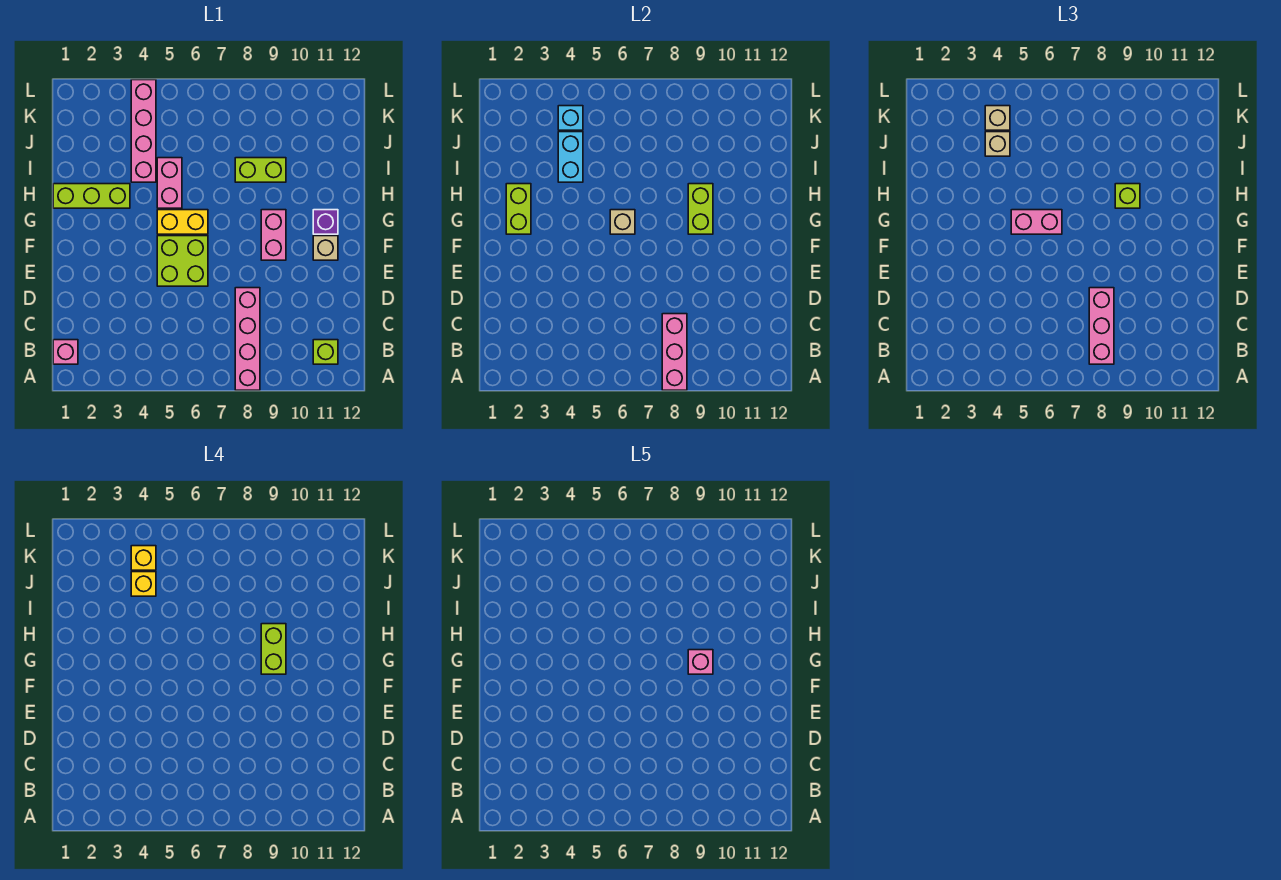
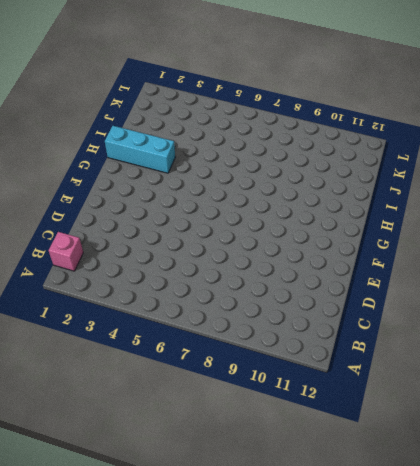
cyan 1x3 brick [105,126,175,173] -> lime 1x3 brick [53,184,130,208]
none -> pink 1x4 brick [235,288,260,390]
none -> lime 1x1 brick [313,340,338,364]
none -> lime 2x2 brick [157,236,208,286]

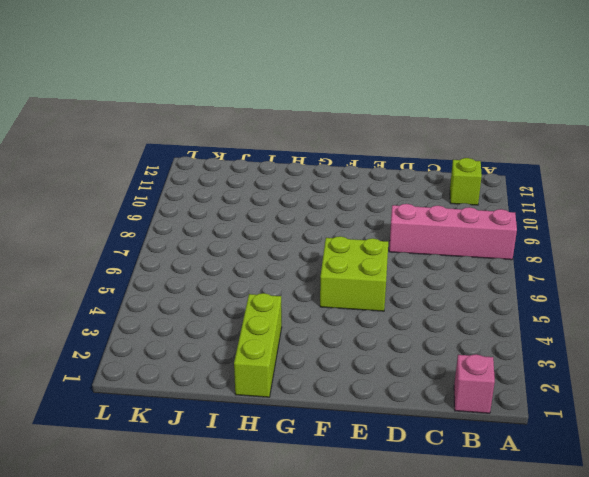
none -> pink 1x2 brick [261,210,286,260]
none -> tan 1x1 brick [313,236,338,260]
none -> yellow 1x2 brick [157,210,208,234]

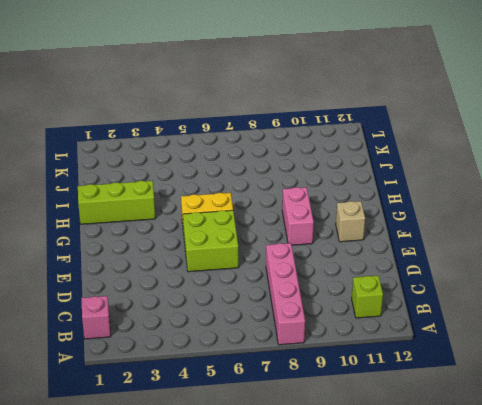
none -> purple 1x1 brick [313,210,338,234]
none -> pink 1x2 brick [157,158,182,208]
none -> pink 1x4 brick [131,80,156,182]

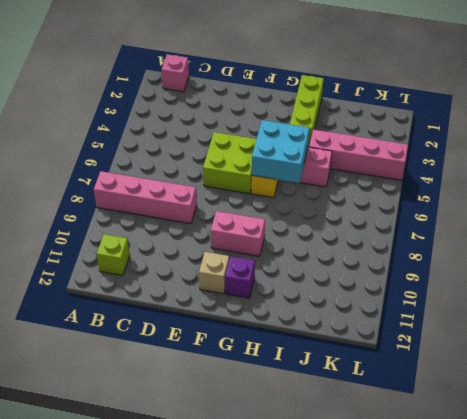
cyan 2x2 brick [252,120,309,183] -> tan 1x1 brick [610,210,635,234]
none -> lime 1x2 brick [235,158,286,182]
none -> pink 1x3 brick [662,314,687,390]
none -> lime 1x2 brick [506,184,531,234]

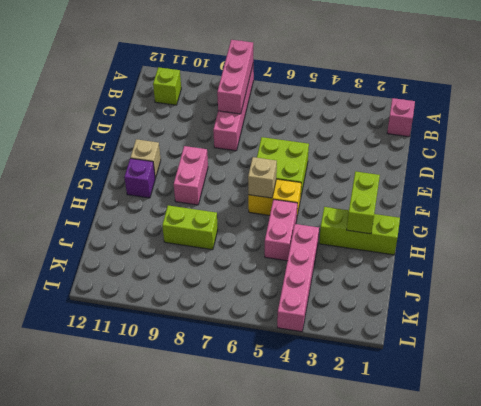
none -> lime 1x2 brick [688,184,713,234]
none -> cyan 1x2 brick [558,132,583,182]
none -> cyan 1x1 brick [558,106,583,130]

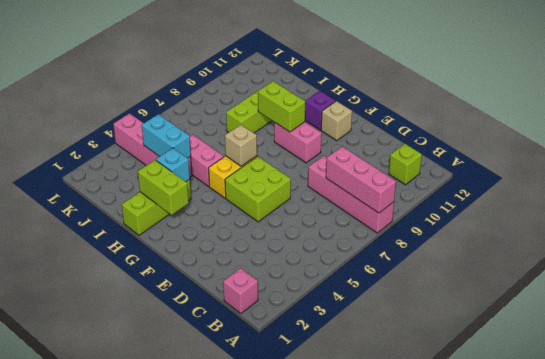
cyan 1x1 brick [156,148,190,182] -> cyan 1x1 brick moved to [558,106,583,130]
none -> pink 1x3 brick [1089,288,1114,364]
none -> pink 1x2 brick [1011,210,1062,234]
none -> lime 1x1 brick [1115,184,1140,208]

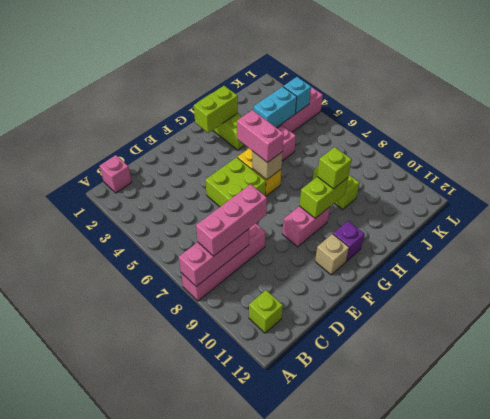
none -> tan 1x1 brick [985,132,1010,156]
none -> tan 1x1 brick [985,106,1010,130]
none -> lime 1x2 brick [261,624,286,674]

